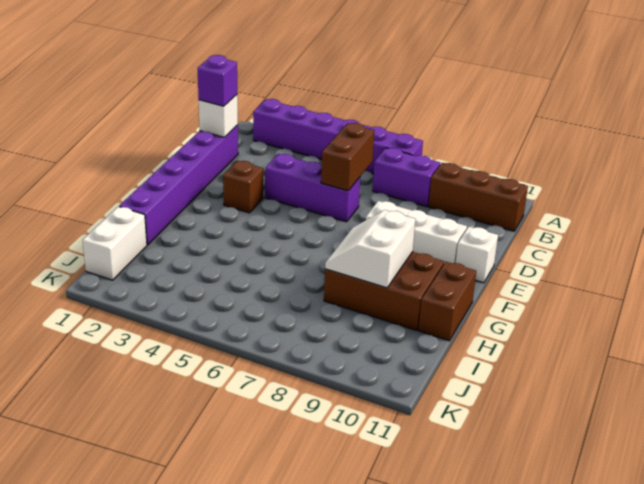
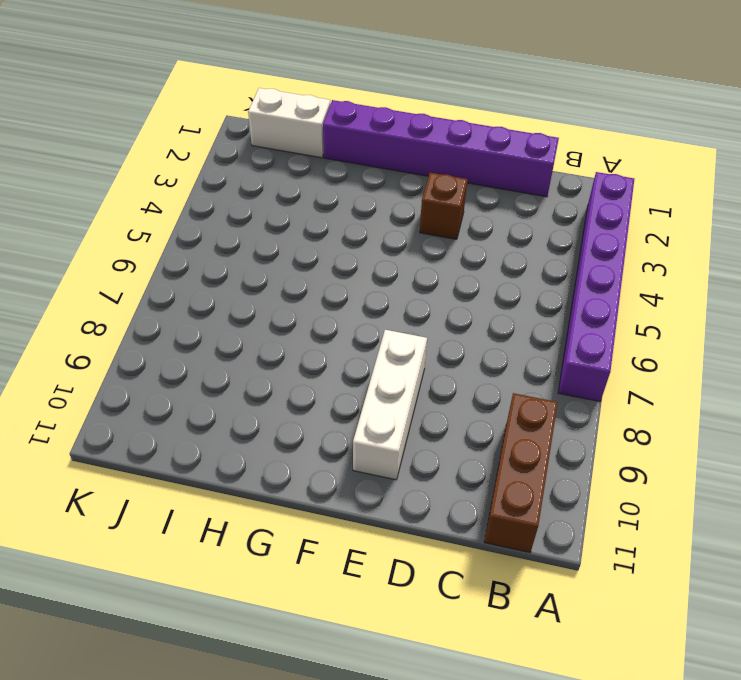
none -> purple 1x2 brick [373,148,440,207]
none -> purple 1x3 brick [265,154,360,222]
none -> white 1x1 brick [456,227,498,283]

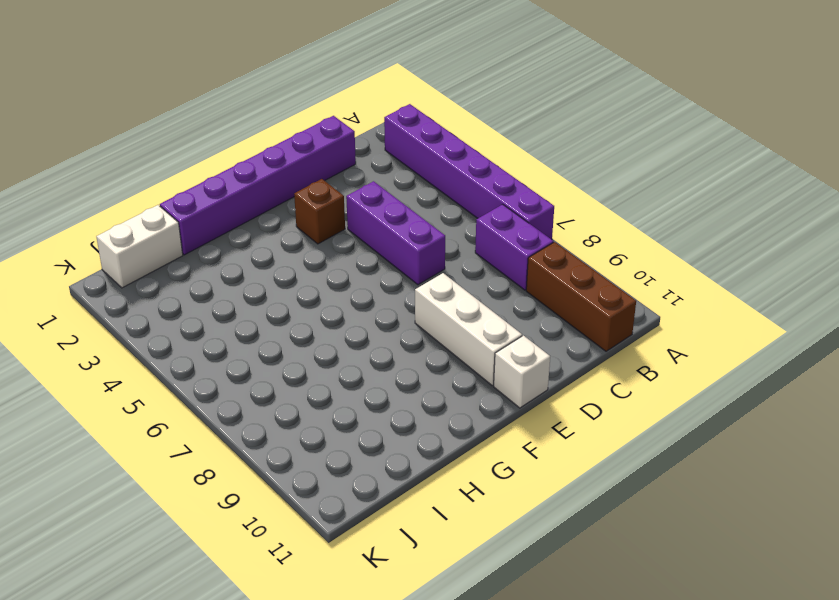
none -> brown 2x3 brick [324,252,444,330]
none -> brown 1x2 brick [418,262,476,341]
none -> white 1x1 brick [199,95,238,137]

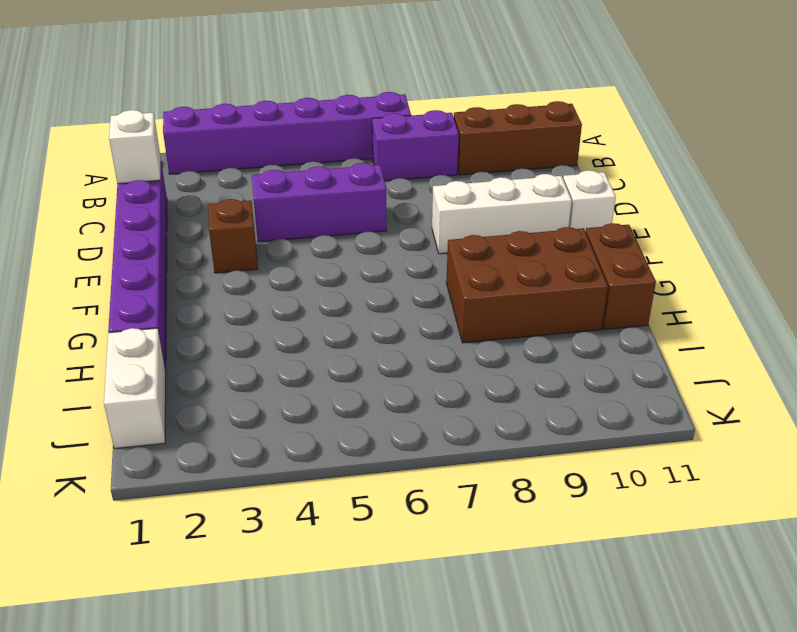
none -> brown 1x2 brick [321,123,374,191]
none -> white 2x2 slope [325,210,416,288]
none -> purple 1x1 brick [198,55,237,106]

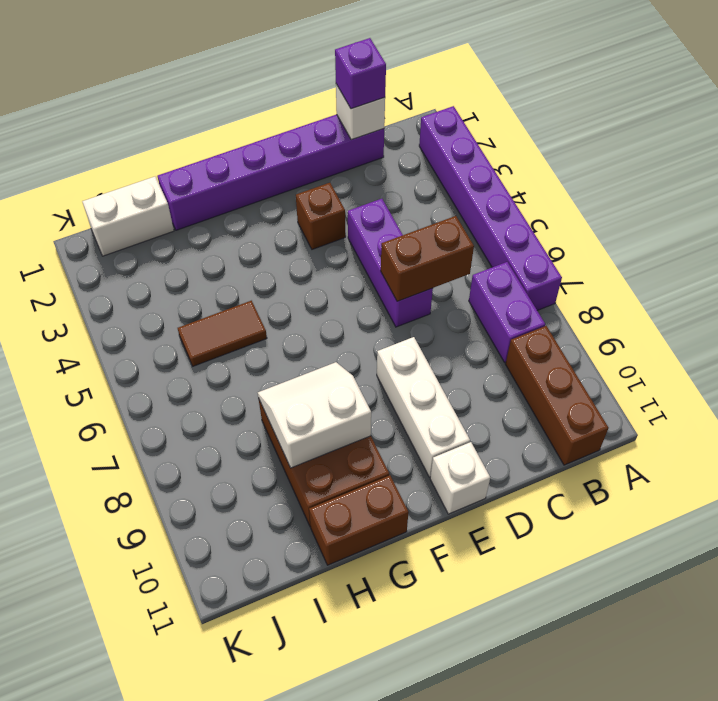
brown 1x2 tile [178,301,267,366] -> none

